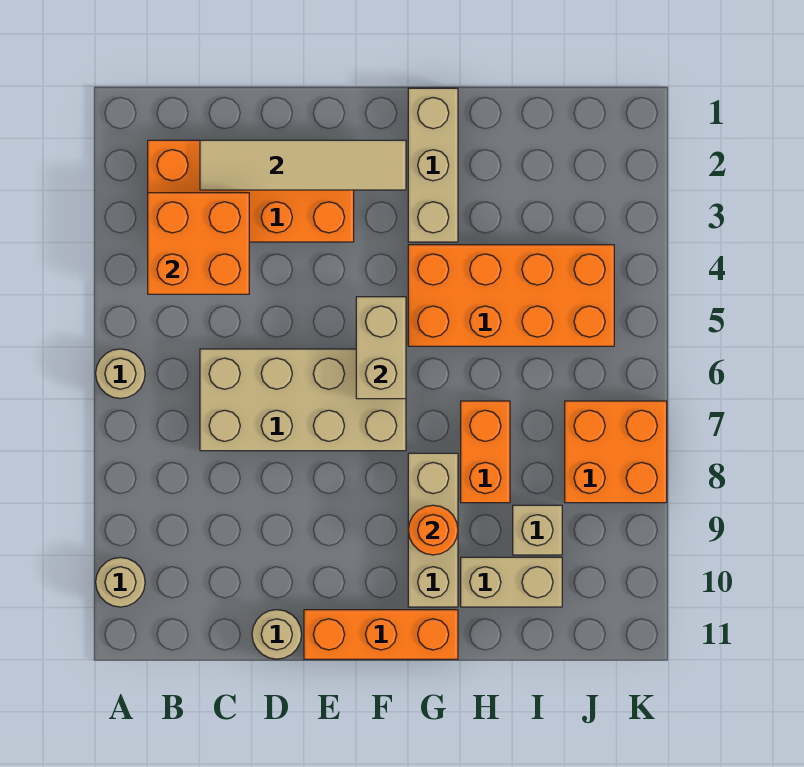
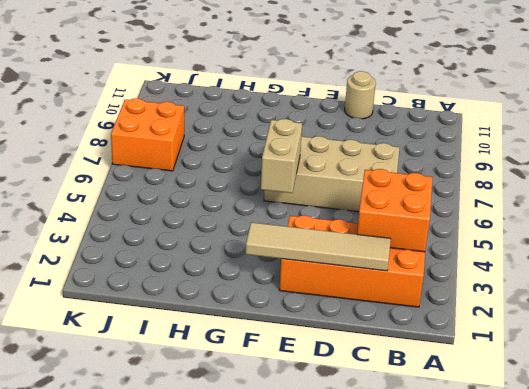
none -> tan 1x1 round brick [96,349,145,399]
none -> tan 1x1 round brick [96,557,145,607]
none -> orange 1x3 brick [304,610,458,659]

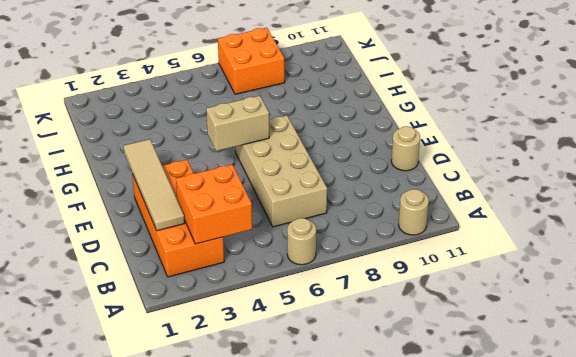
none -> orange 1x3 brick [304,610,458,659]
none -> tan 1x3 brick [408,88,458,242]
none -> orange 2x4 brick [408,245,614,346]

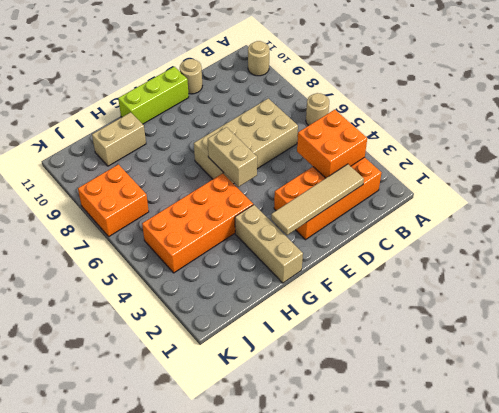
lime 1x3 brick [118,67,189,124] -> orange 1x3 brick [304,610,458,659]
none -> tan 1x3 brick [408,453,458,607]
none -> orange 1x2 brick [461,401,510,503]
none -> tan 1x1 brick [513,505,562,555]

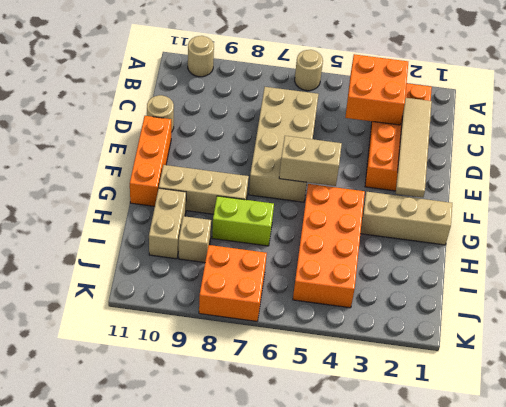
lime 1x2 brick [212,196,274,246] -> orange 1x2 brick [461,401,510,503]
none -> orange 1x1 round brick [408,505,458,555]

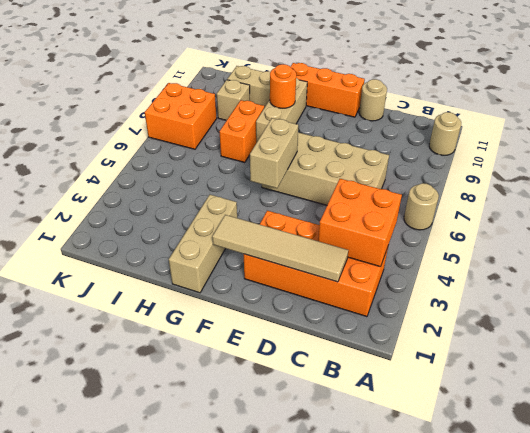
none -> orange 2x4 brick [408,245,614,346]

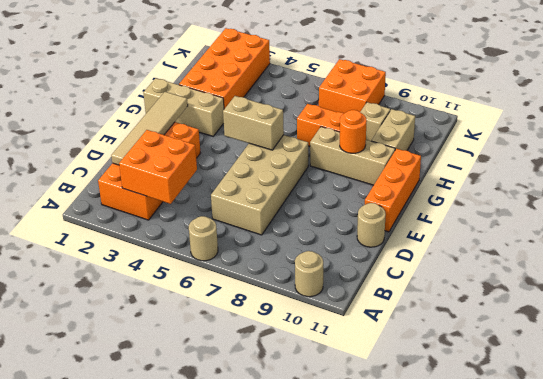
orange 2x4 brick [179,28,270,109] -> orange 2x4 brick moved to [408,245,614,346]

